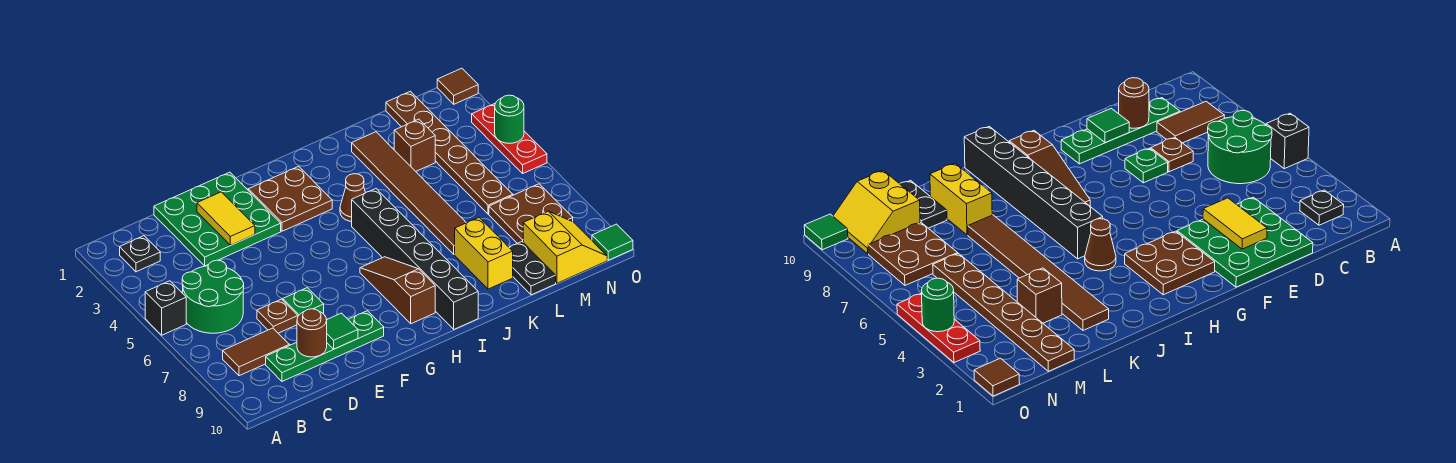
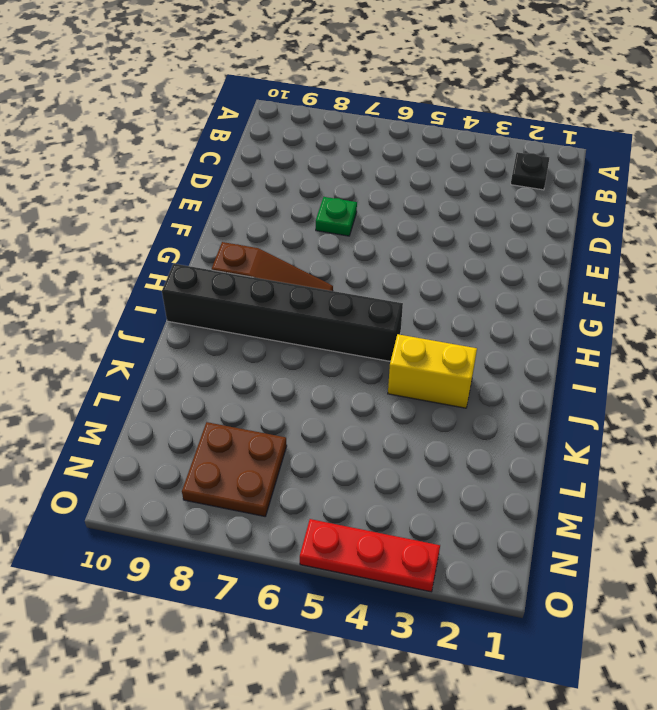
yellow 1x2 brick [388,334,477,408] -> yellow 1x2 brick moved to [455,218,513,289]
none -> black 1x1 brick [145,281,186,335]
none -> green 2x2 round brick [182,260,244,333]
none -> brown 1x2 tile [223,328,289,376]

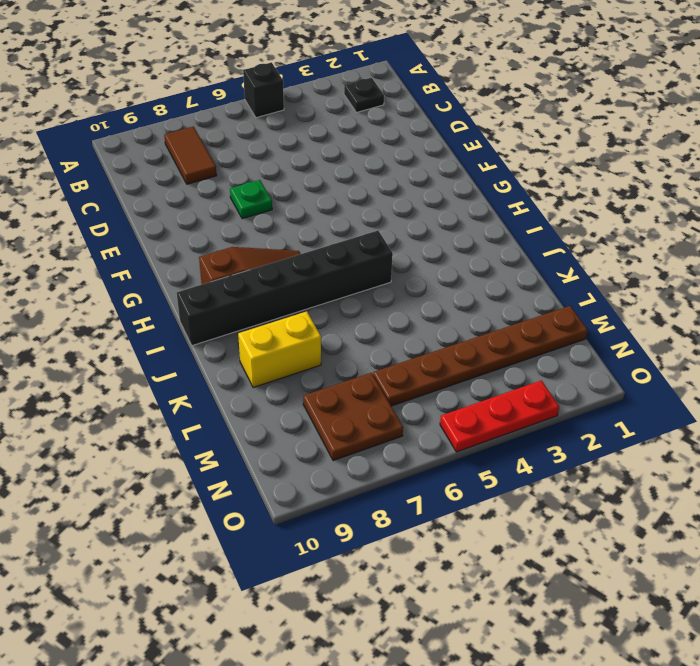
none -> green 2x2 round brick [182,260,244,333]
none -> green 1x4 plate [266,311,384,381]
none -> green 3x3 plate [154,172,281,266]

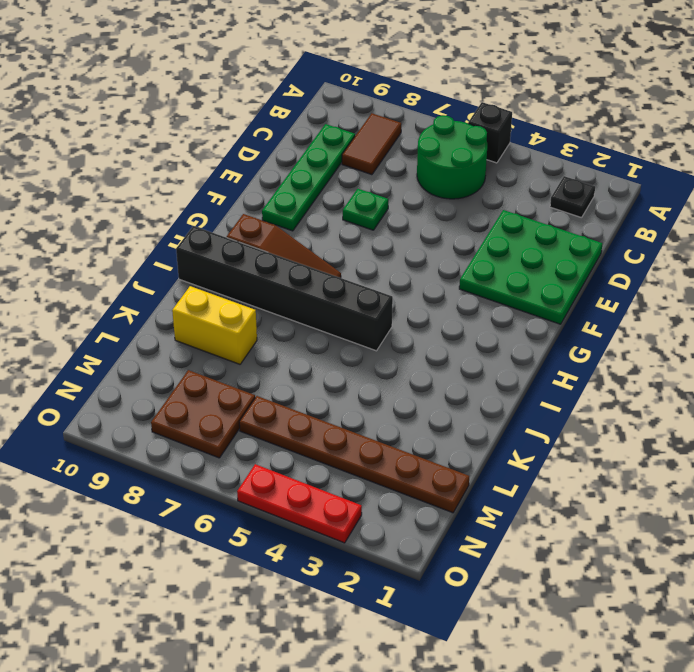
none -> brown 1x1 plate [257,299,298,333]
none -> brown 2x2 plate [248,166,332,231]
none -> brown 1x1 cone [340,174,365,222]

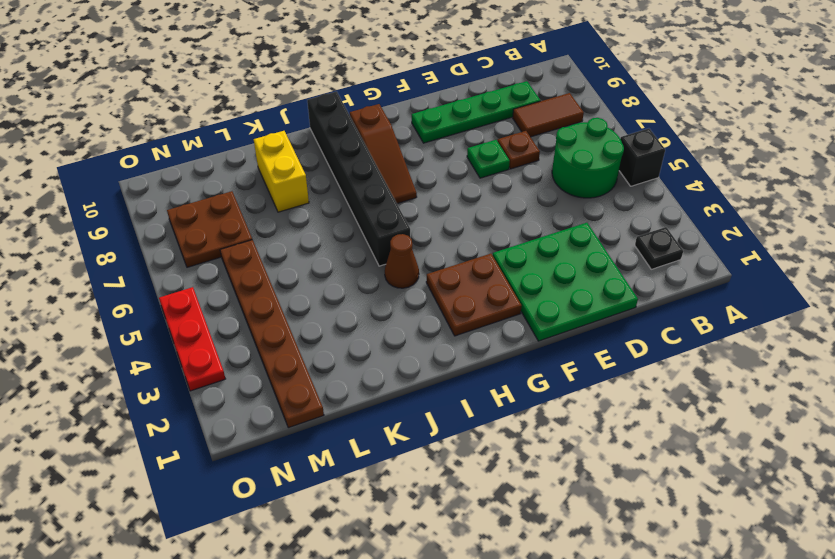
none -> brown 1x6 tile [352,132,466,254]
none -> brown 1x1 brick [394,119,435,171]
none -> black 1x2 plate [509,242,556,295]

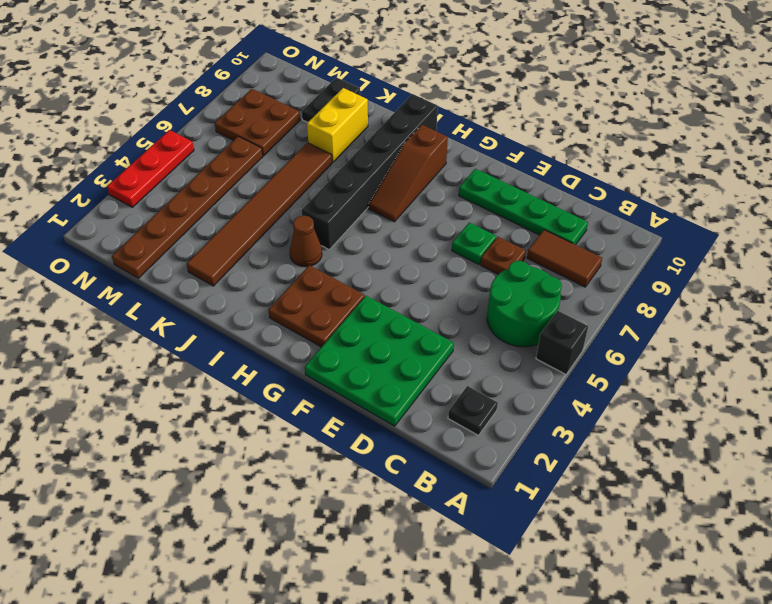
none -> brown 1x1 brick [394,119,435,171]
none -> yellow 2x2 slope [523,211,607,283]
none -> brown 1x1 tile [437,68,478,104]

